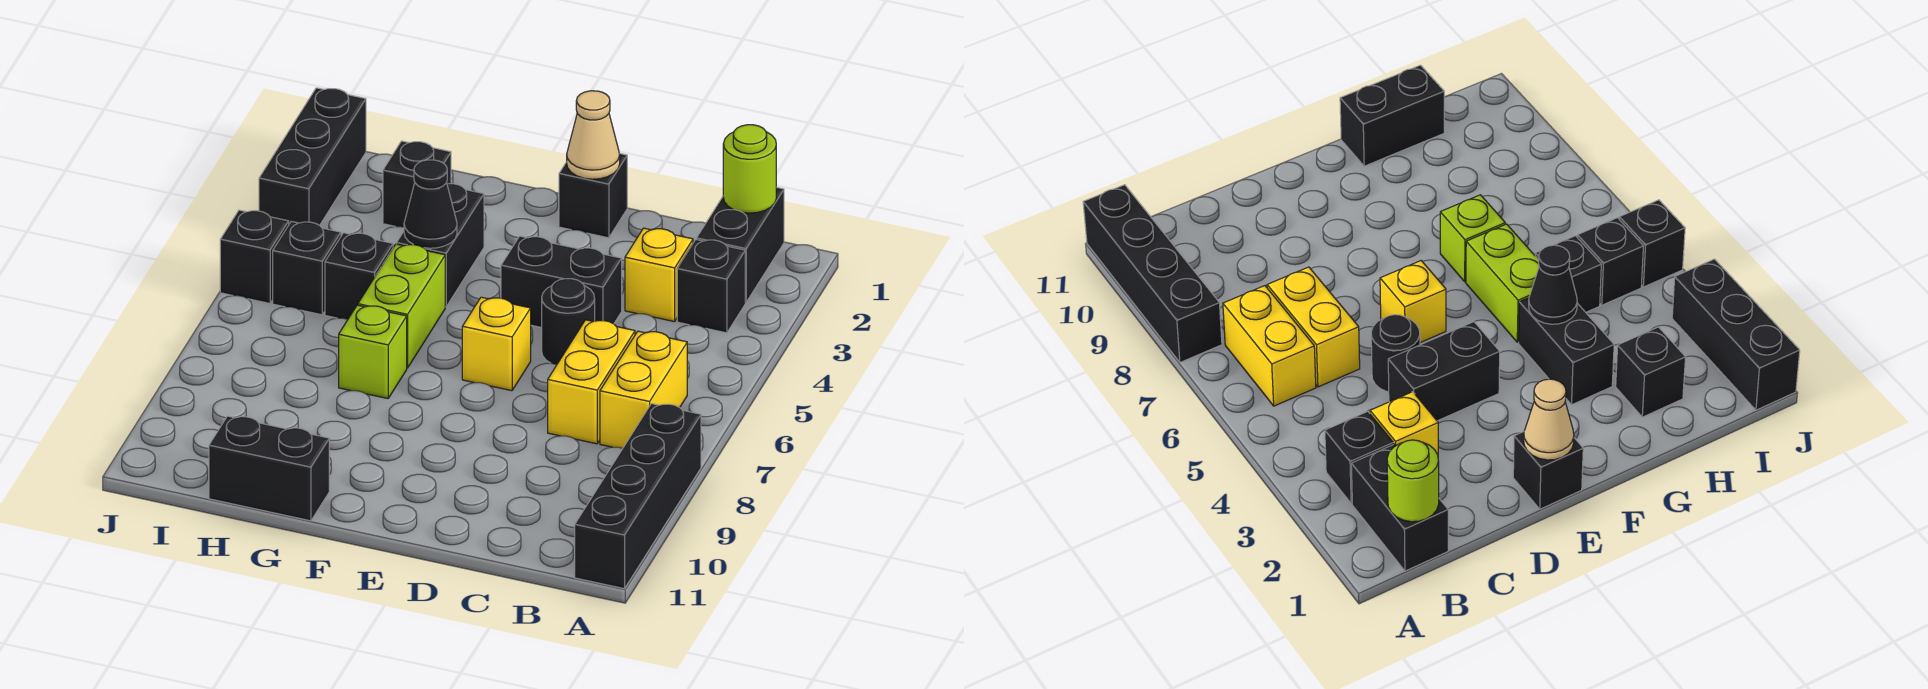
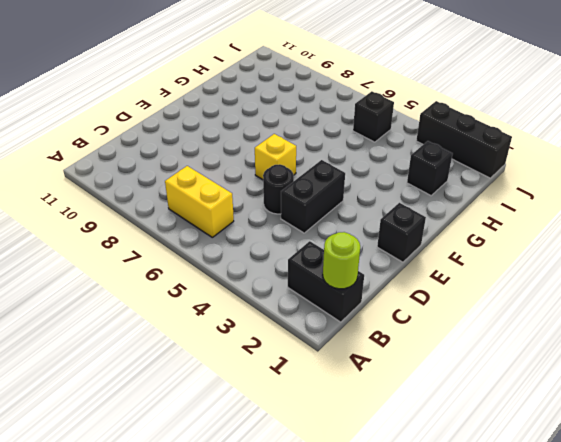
none -> black 1x4 brick [575,404,701,589]
none -> black 1x1 brick [677,240,745,333]
none -> yellow 1x1 brick [625,228,693,322]

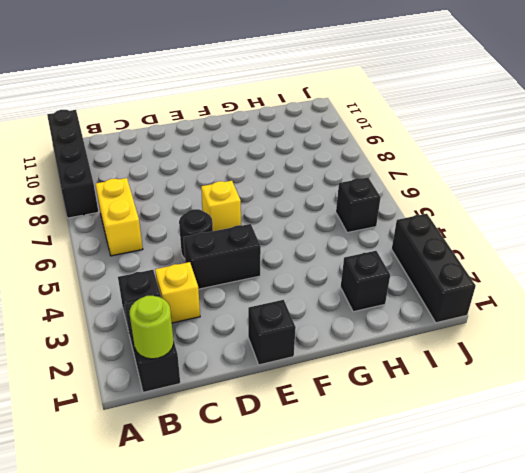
none -> yellow 1x2 brick [548,320,635,444]
none -> black 1x2 brick [397,184,484,307]
none -> lime 1x2 brick [358,244,445,368]

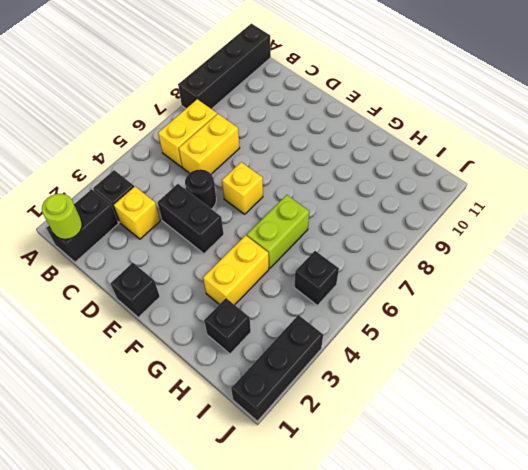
yellow 1x2 brick [203,235,269,305] -> black 1x2 brick [397,184,484,307]
none -> lime 1x1 brick [339,305,407,399]
none -> black 1x2 brick [209,416,329,521]
none -> black 1x1 brick [325,233,393,319]

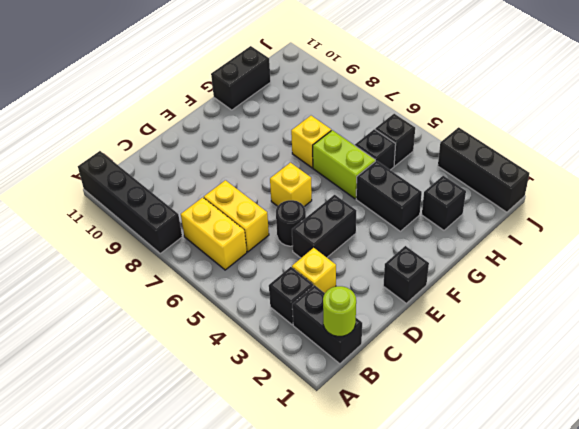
yellow 1x1 brick [291,116,331,168] -> lime 1x1 brick [339,305,407,399]
none -> black 1x1 brick [220,210,289,304]
none -> tan 1x1 cone [567,91,620,179]
none -> black 1x1 cone [404,160,457,248]

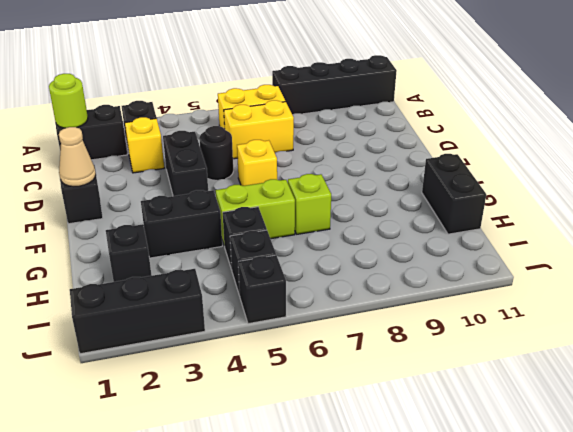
none -> black 1x1 cone [404,160,457,248]

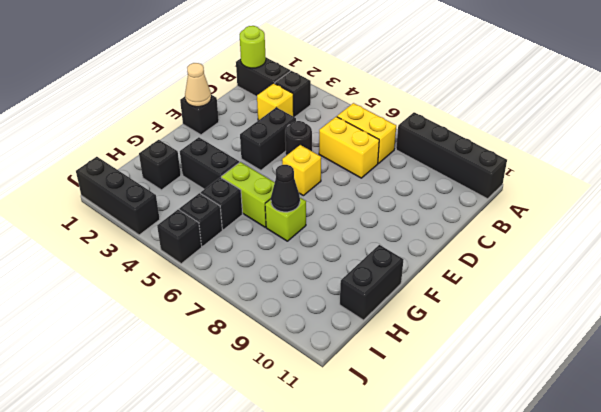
black 1x1 cone [271,165,300,212] -> black 1x1 cone moved to [404,160,457,248]

